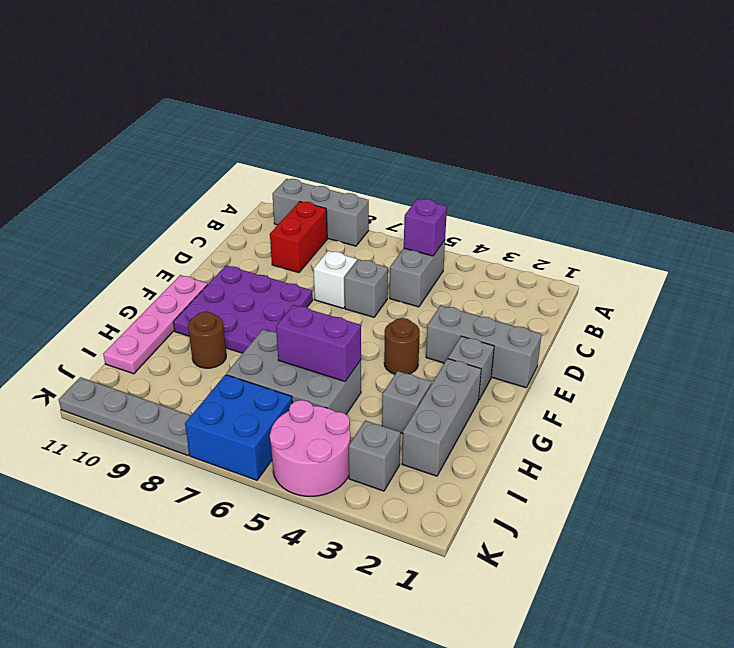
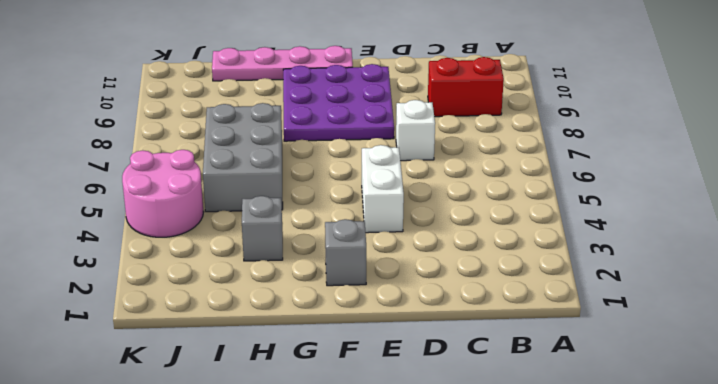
white 1x2 brick [362,145,404,233] -> none
none -> grey 1x3 brick [272,179,369,246]
none -> grey 1x2 brick [390,240,445,307]
none -> grey 1x1 brick [344,259,388,317]

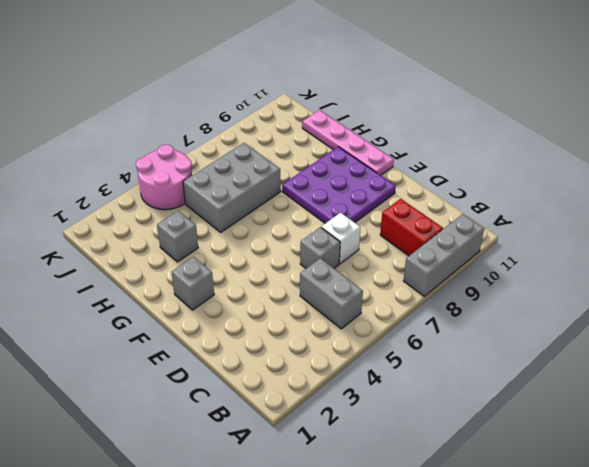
none -> grey 1x3 brick [426,305,542,388]
none -> brown 1x1 round brick [384,318,420,374]
none -> grey 1x3 brick [402,359,481,476]

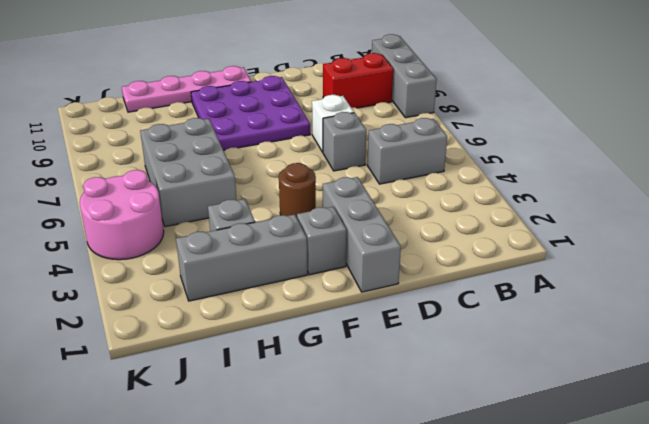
none -> brown 1x1 round brick [188,312,226,368]
none -> grey 1x1 brick [349,421,400,491]
none -> blue 2x2 brick [185,375,292,480]

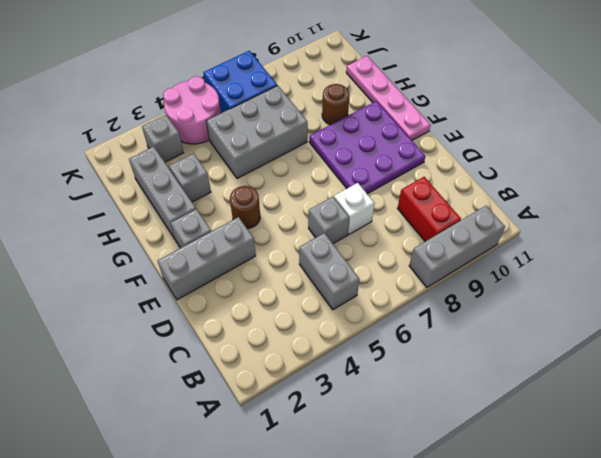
none -> grey 1x4 plate [59,377,191,455]
none -> purple 1x1 brick [404,199,447,256]
none -> purple 1x2 brick [276,305,361,381]

